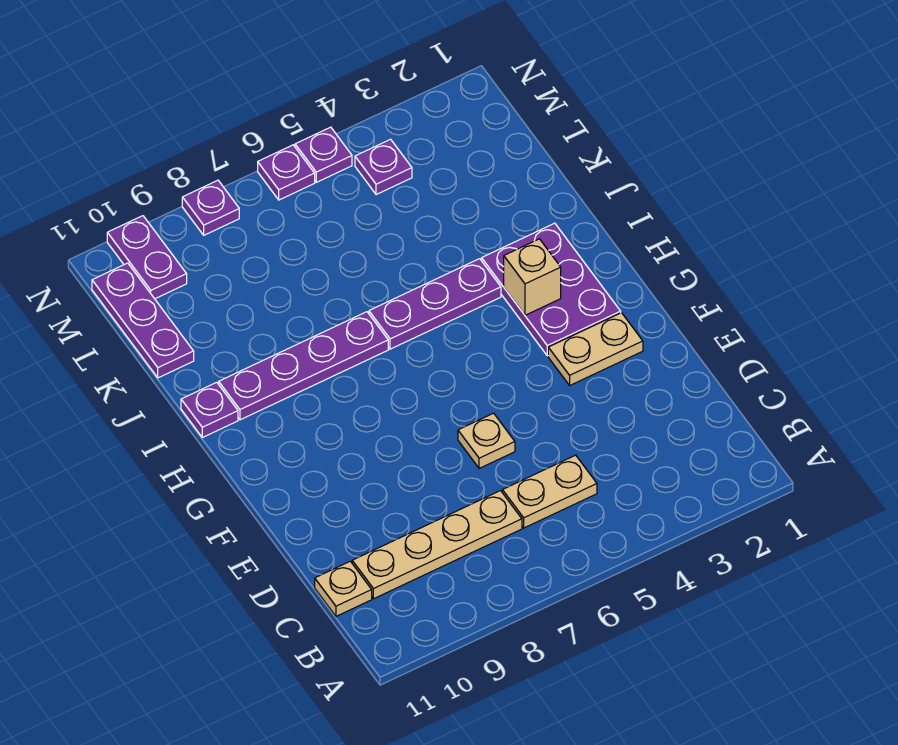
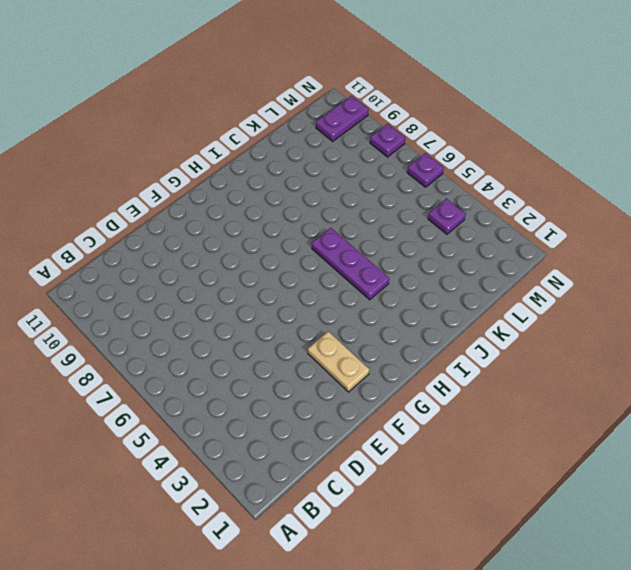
none -> tan 1x2 plate [502,455,597,528]
none -> tan 1x4 plate [352,491,522,599]
none -> tan 1x1 plate [315,561,372,616]

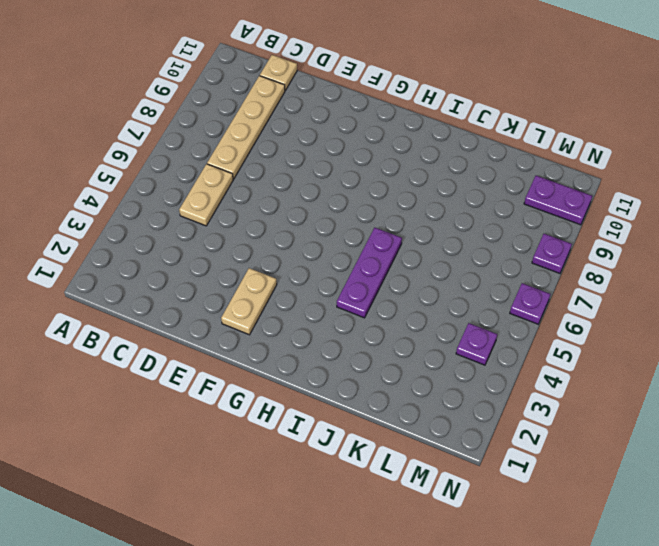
none -> tan 1x1 plate [458,413,515,468]
none -> purple 2x3 plate [482,223,621,356]
none -> purple 1x4 plate [219,312,388,420]

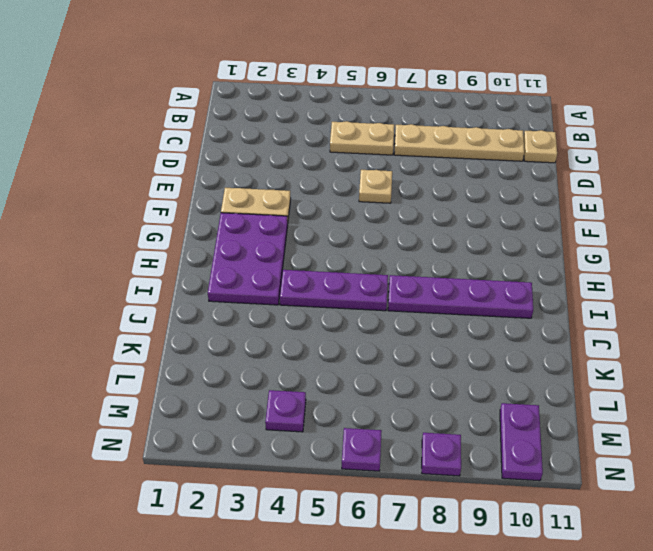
none -> purple 1x1 plate [181,382,238,437]
none -> purple 1x3 plate [92,263,194,378]
none -> purple 1x1 plate [295,127,352,182]

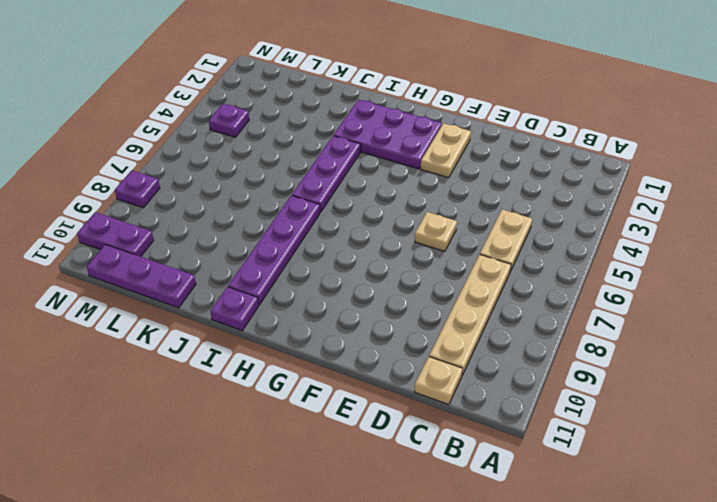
none -> purple 1x1 plate [295,127,352,182]
none -> purple 1x1 plate [258,145,315,200]
none -> tan 1x1 brick [504,239,561,315]

